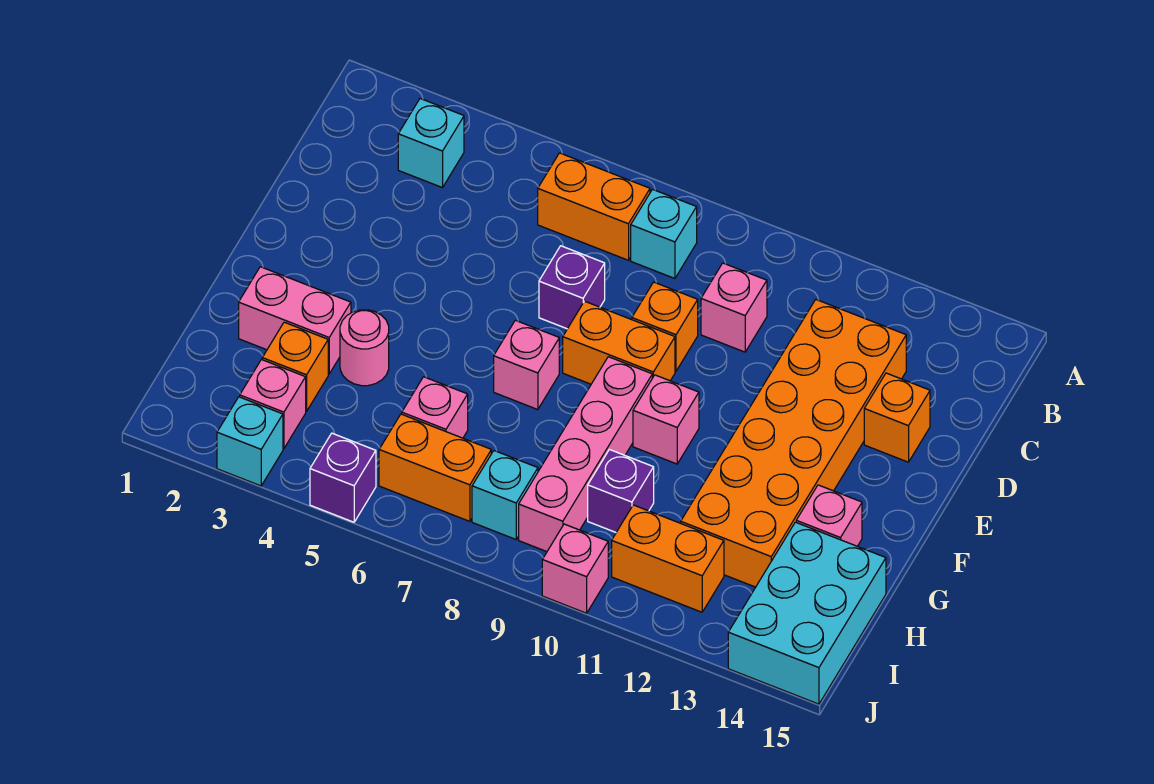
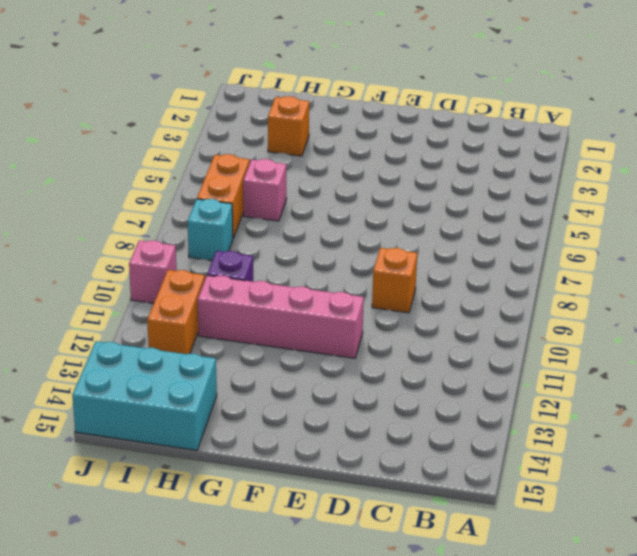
pink 1x4 brick [198,275,364,358] -> pink 1x4 brick moved to [519,357,652,552]
none -> cyan 1x1 brick [398,99,464,188]
none -> orange 1x2 brick [538,153,650,260]
none -> cyan 1x1 brick [631,189,697,279]

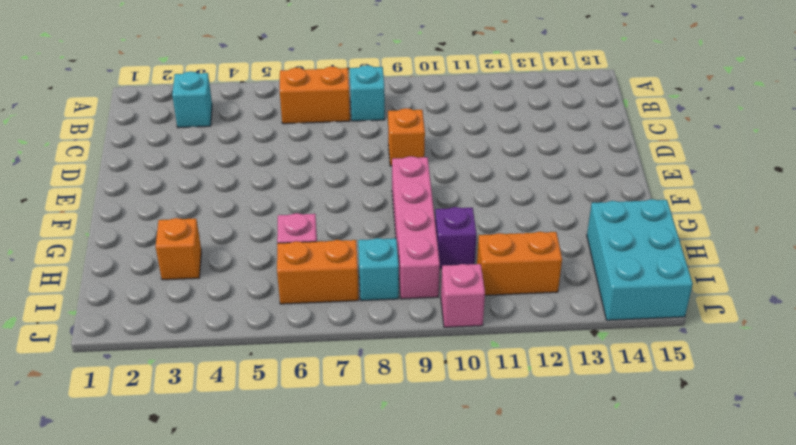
none -> pink 1x1 brick [701,263,767,352]
none -> orange 2x6 brick [681,300,906,587]
none -> purple 1x1 brick [539,246,605,329]

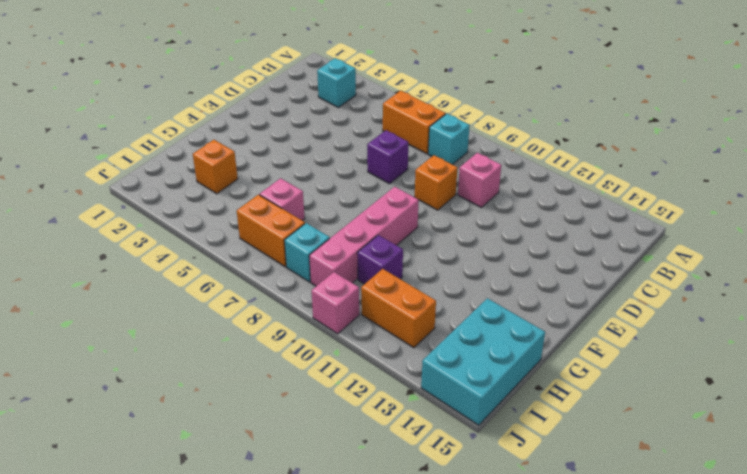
none -> orange 2x6 brick [681,300,906,587]
none -> orange 1x1 brick [864,373,930,462]
none -> orange 1x2 brick [563,301,675,384]

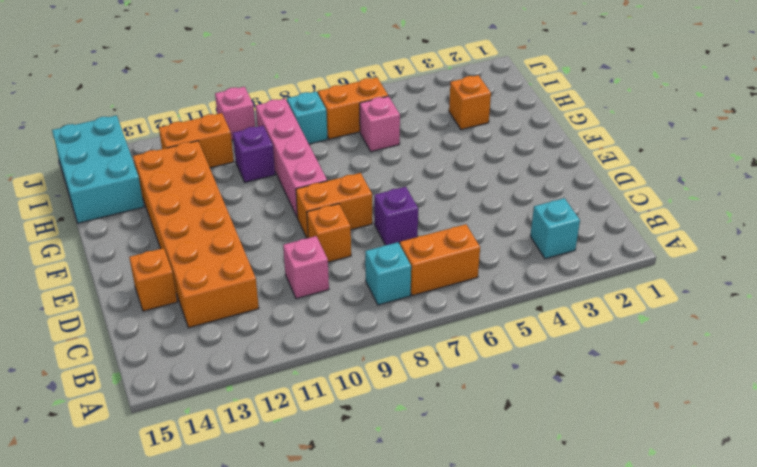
none -> pink 1x1 brick [494,320,559,410]
none -> pink 1x1 brick [633,375,699,464]
none -> pink 1x2 brick [239,267,351,374]

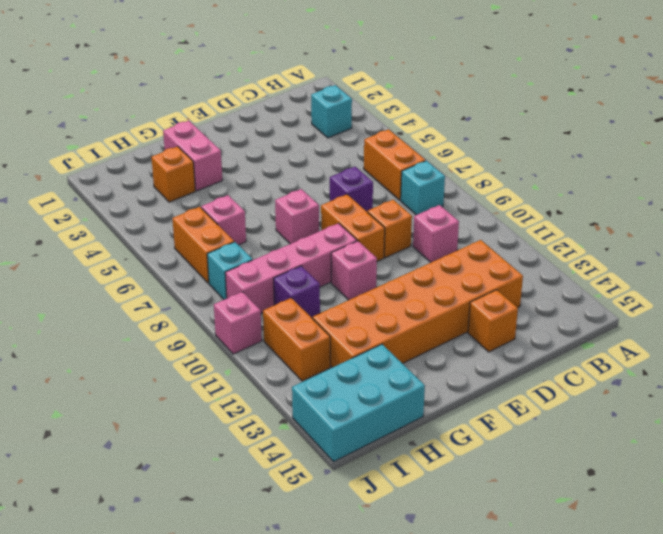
none -> pink 1x1 round brick [340,310,389,386]
none -> pink 1x1 brick [796,485,862,546]
none -> pink 1x1 brick [240,360,306,449]

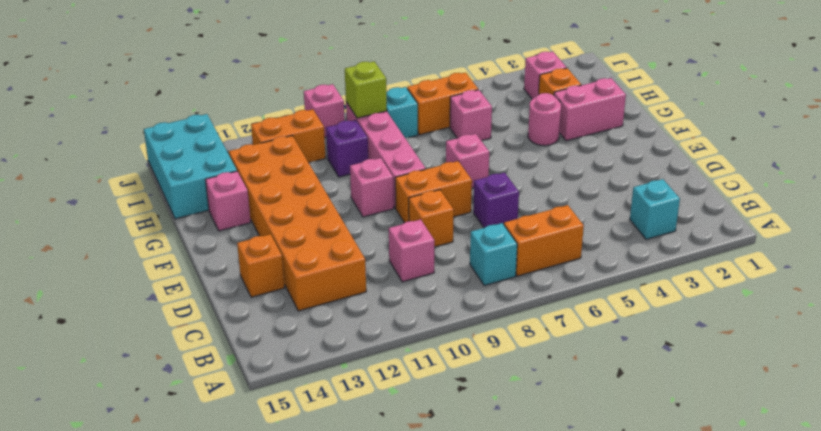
lime 1x1 brick [345,61,387,118] -> none
none -> cyan 1x1 brick [217,397,283,486]
none -> purple 1x1 brick [310,433,376,522]

